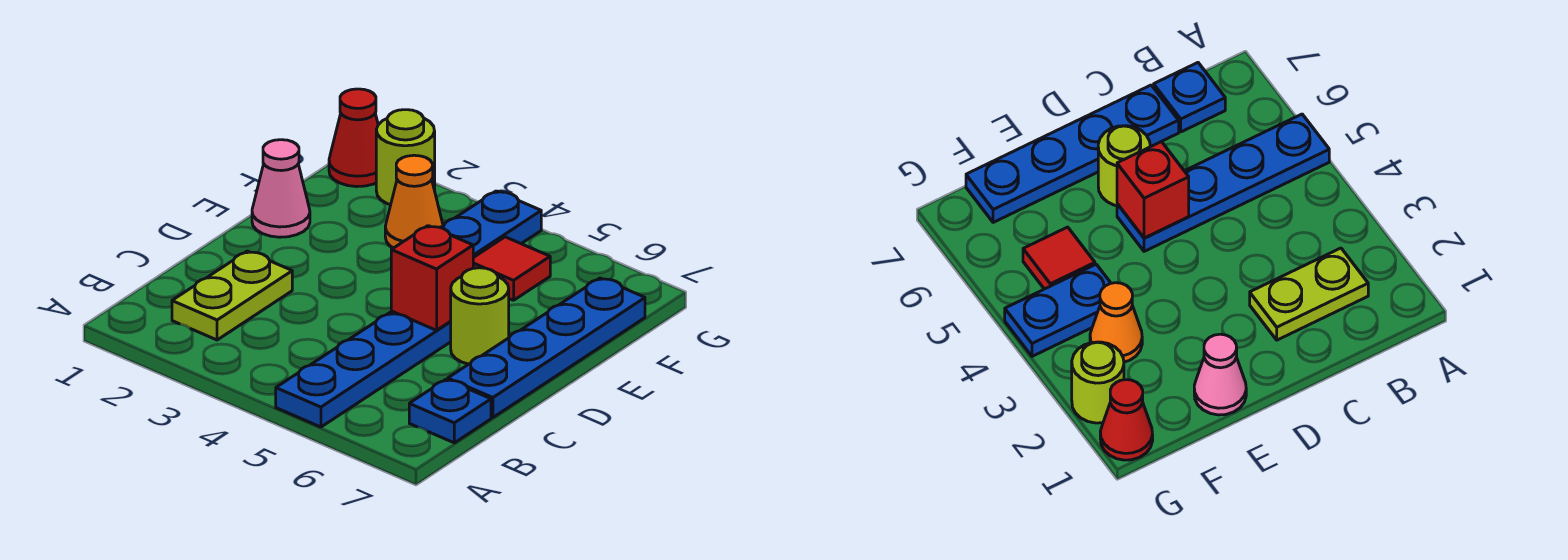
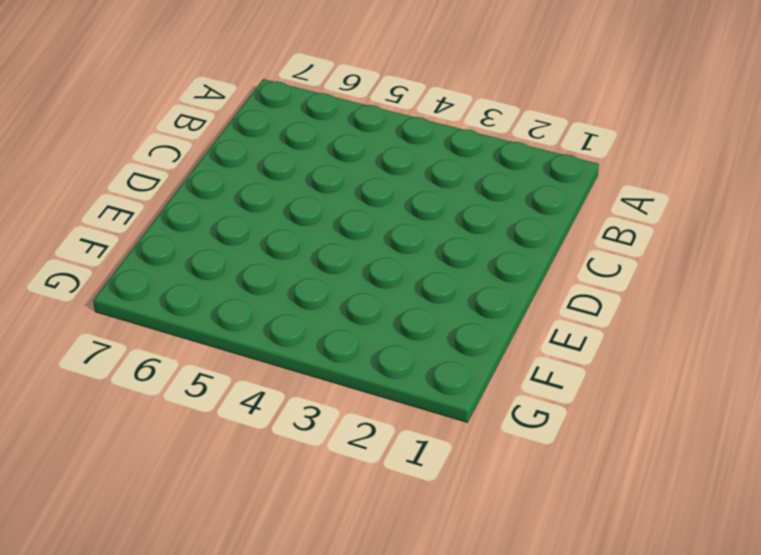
none -> blue 1x4 plate [276,311,451,427]
none -> lime 1x2 plate [172,251,292,340]
none -> blue 1x1 plate [409,380,491,443]

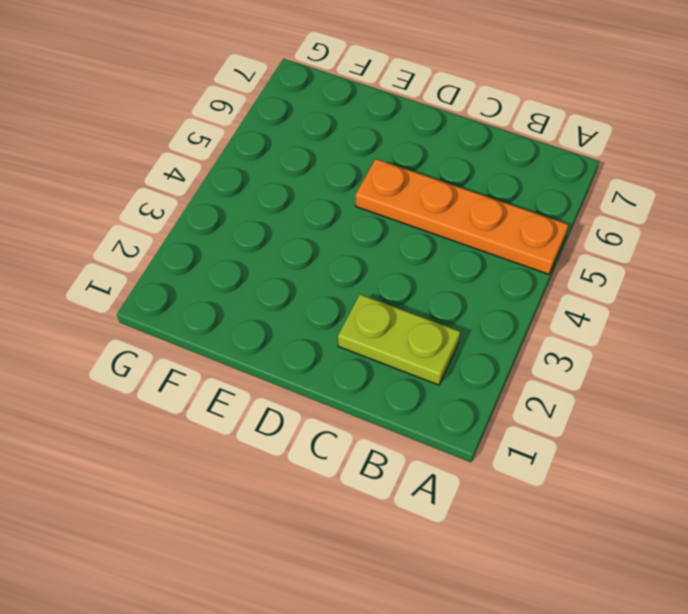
orange 1x4 plate [356,159,568,274] -> blue 1x4 plate [276,311,451,427]
none -> blue 1x1 plate [409,380,491,443]
none -> blue 1x4 plate [448,278,645,418]
none -> lime 1x1 round brick [451,268,509,364]

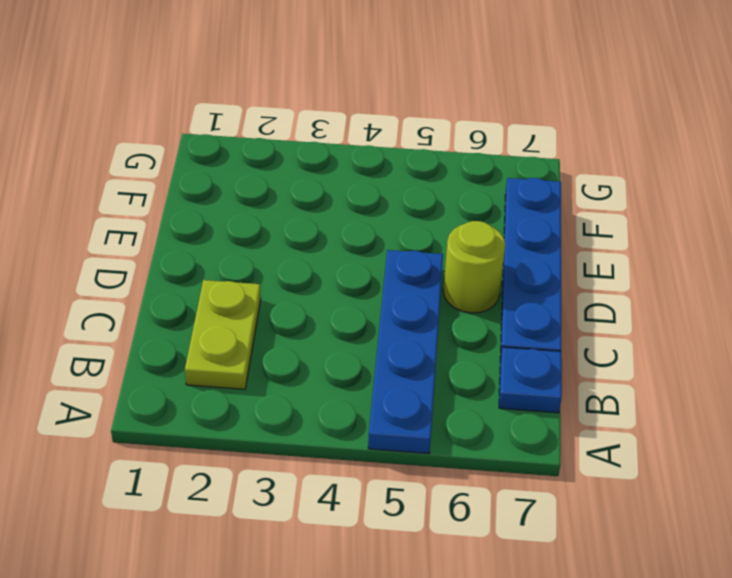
none -> pink 1x1 cone [252,140,310,237]
none -> orange 1x1 cone [385,155,443,248]
none -> blue 1x2 plate [441,191,541,258]

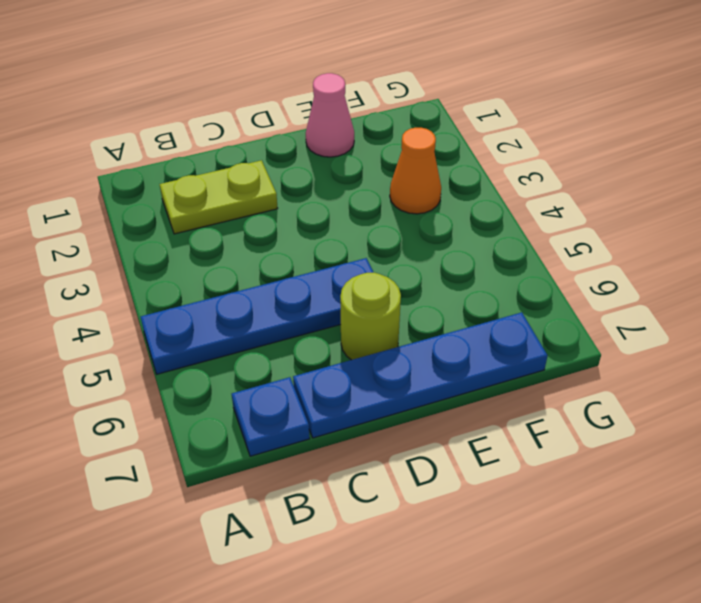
none -> blue 1x2 plate [441,191,541,258]
none -> red 1x1 tile [473,237,550,300]
none -> red 1x1 cone [329,89,378,187]

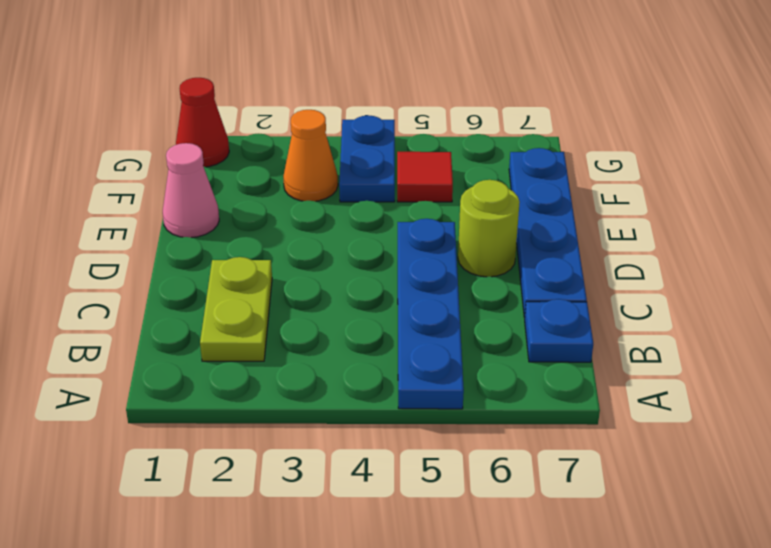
none -> lime 1x1 round brick [376,110,435,205]
none -> red 1x1 brick [391,226,473,330]

